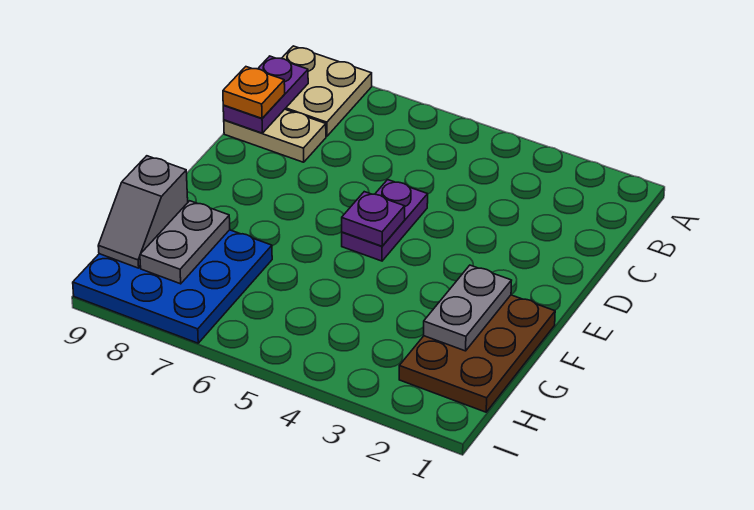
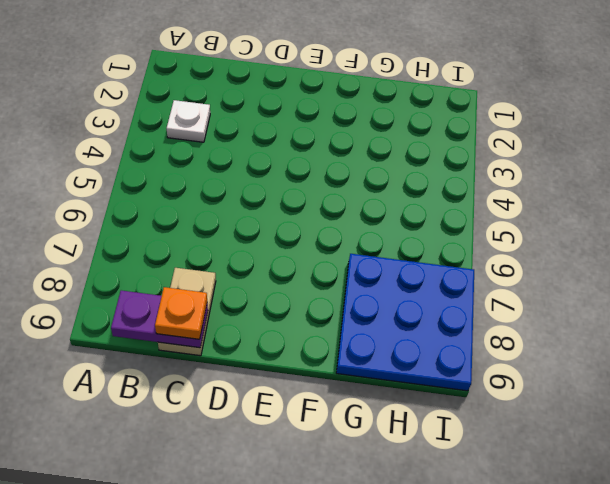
white 1x1 plate [167,100,210,142] -> none
none -> tan 2x2 plate [281,46,372,136]
none -> purple 1x2 plate [342,180,428,261]

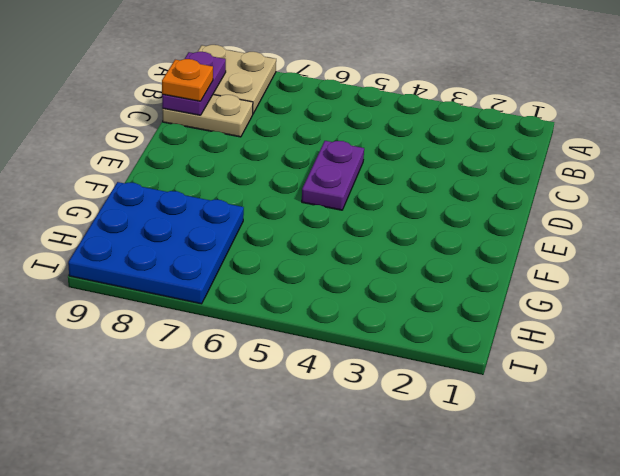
none -> brown 2x3 plate [399,295,555,412]
none -> purple 1x1 plate [342,192,405,246]

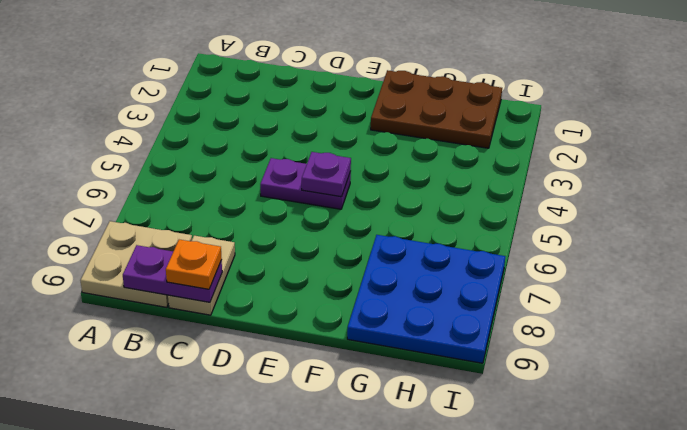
none -> grey 1x2 plate [424,265,512,351]
none -> grey 1x2 plate [140,201,230,284]

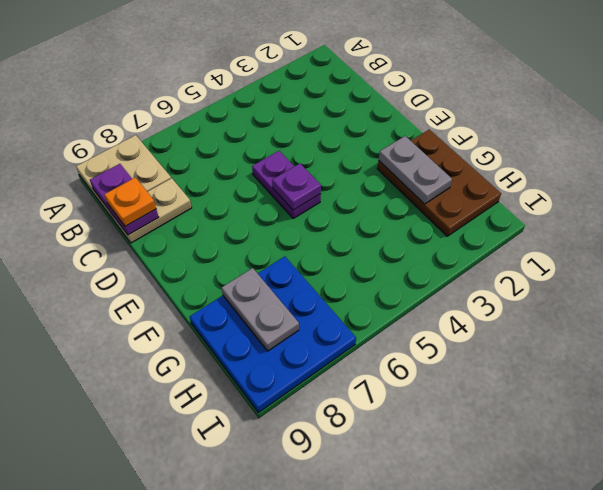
none -> grey 1x2 slope [98,156,188,268]

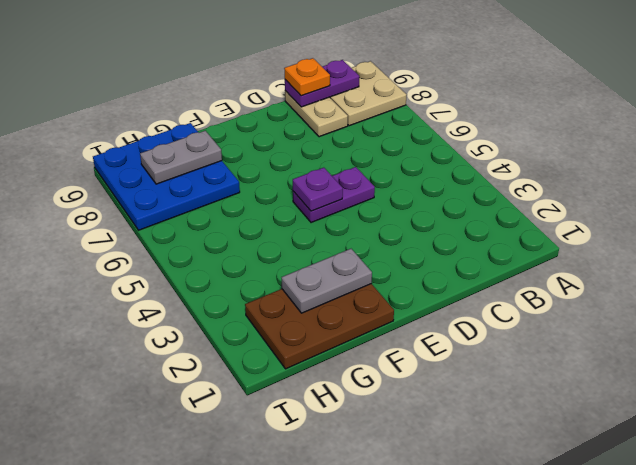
none -> grey 1x2 slope [98,156,188,268]

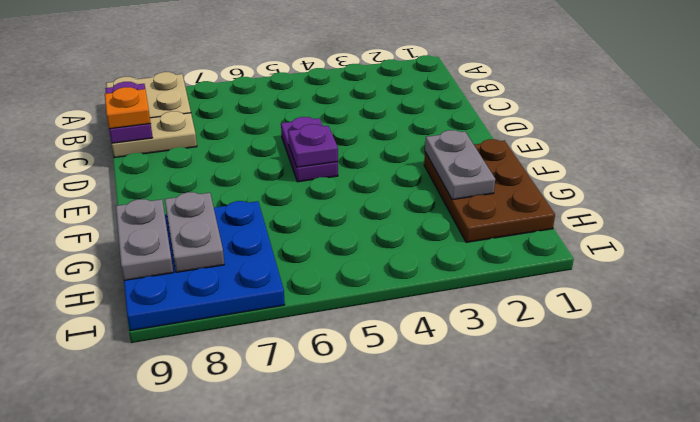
grey 1x2 plate [116,199,173,280] -> grey 1x2 slope [98,156,188,268]

